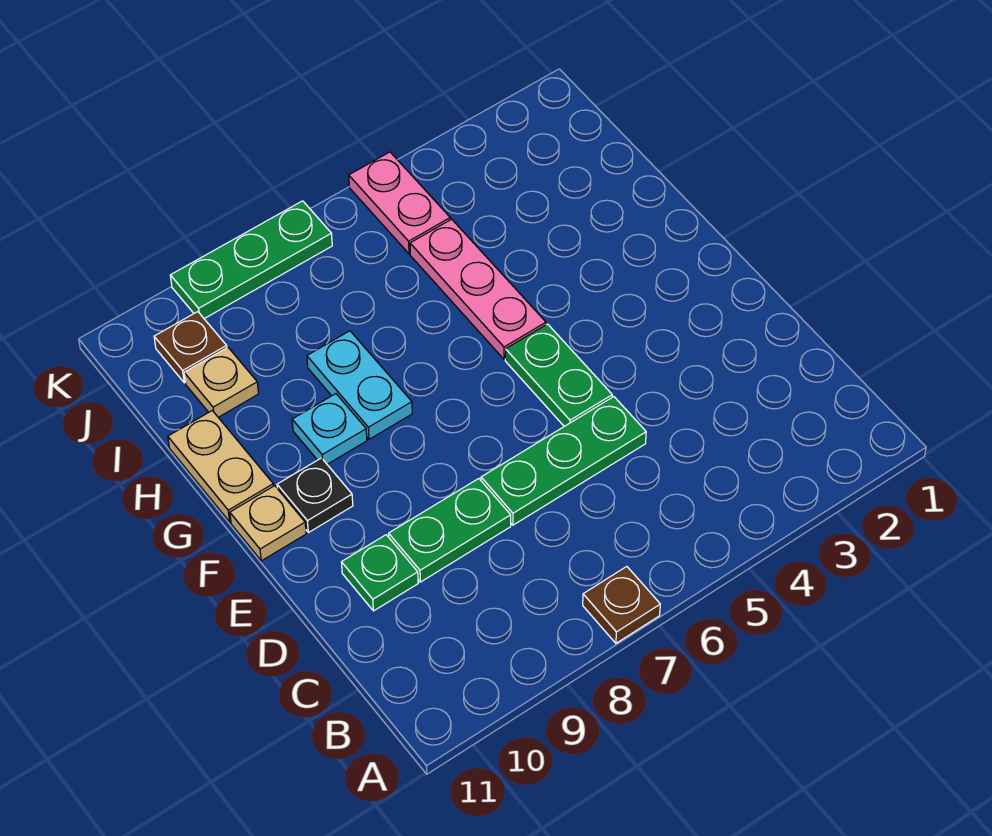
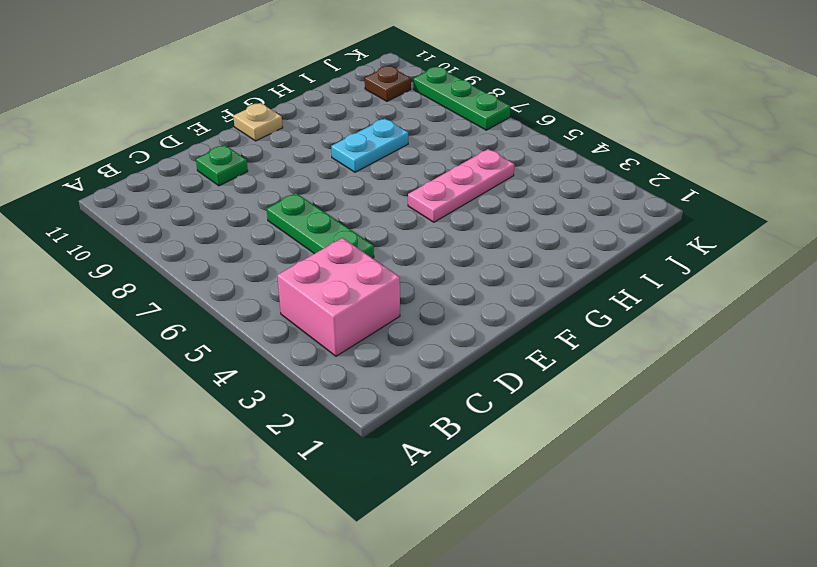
pink 2x2 brick [277,238,400,356] -> none
none -> brown 1x1 plate [583,567,660,643]
none -> green 1x2 plate [389,479,511,582]
none -> green 1x2 plate [505,324,612,426]

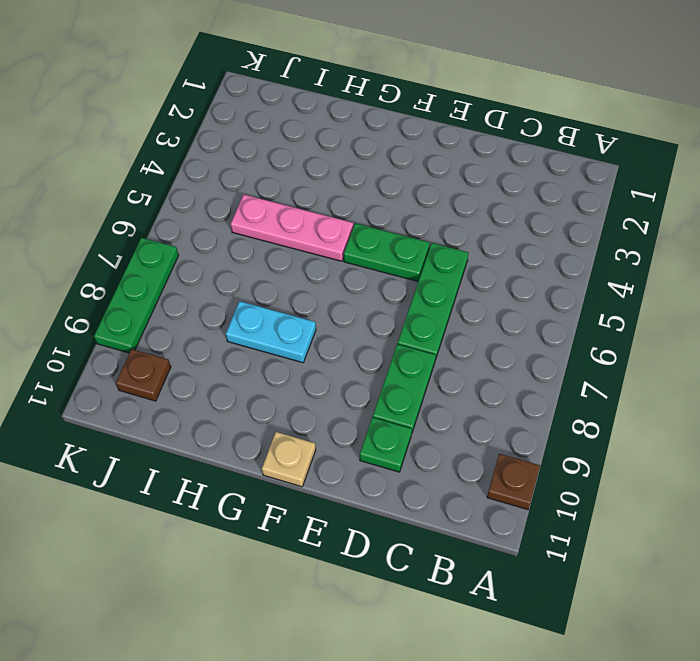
brown 1x1 plate [487,454,540,510] -> brown 1x1 plate moved to [583,567,660,643]
none -> black 1x1 plate [277,458,353,533]
none -> cyan 1x1 plate [292,394,367,464]
none -> tan 1x2 plate [168,411,273,522]

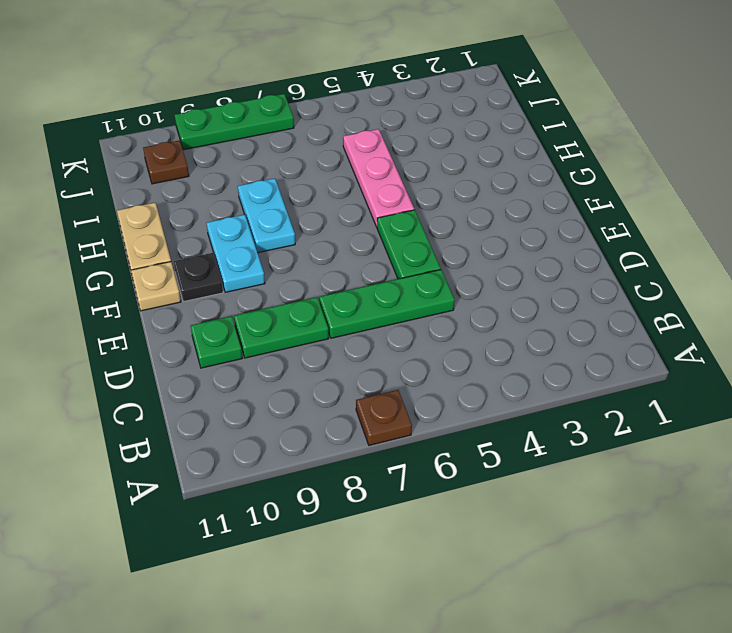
cyan 1x2 plate [207,214,265,292] -> cyan 1x1 plate [292,394,367,464]
none -> tan 1x1 plate [184,348,258,417]
none -> pink 1x2 plate [349,152,450,254]

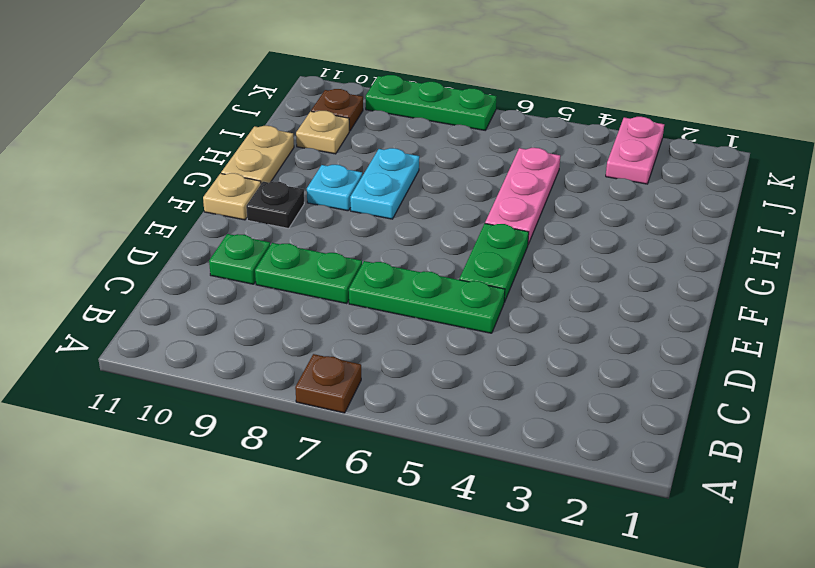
pink 1x2 plate [606,117,664,184] -> pink 1x2 plate moved to [349,152,450,254]

